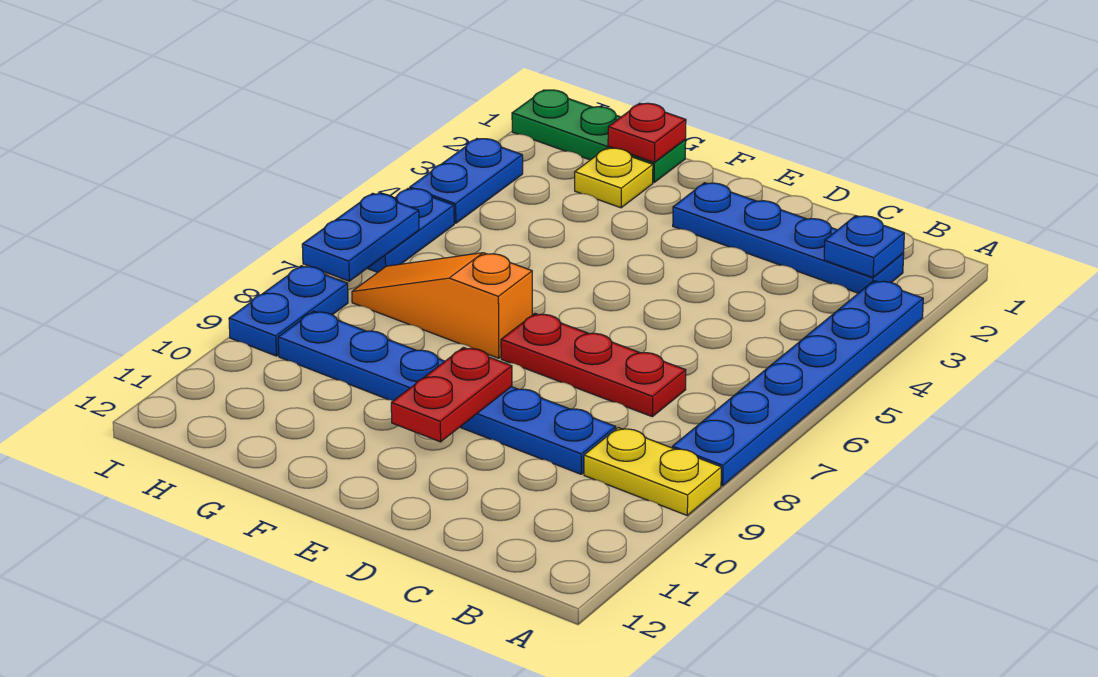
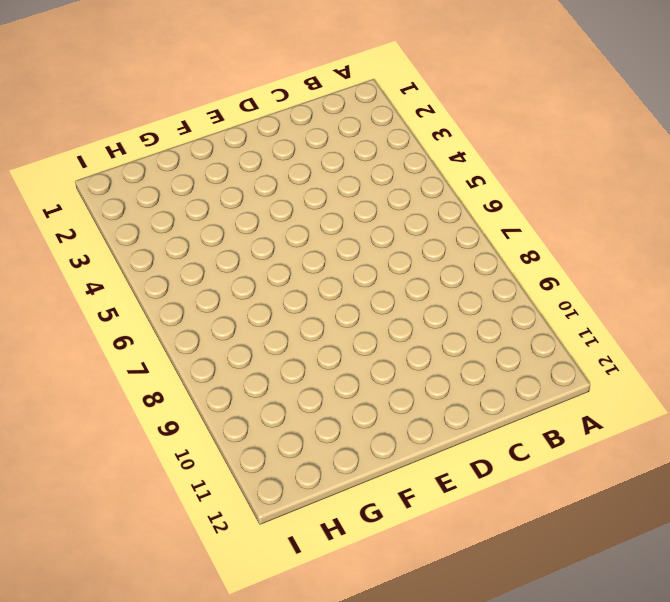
none -> blue 1x6 plate [672,281,923,486]
none -> yellow 1x2 plate [584,428,721,515]
none -> blue 1x4 plate [673,183,904,293]

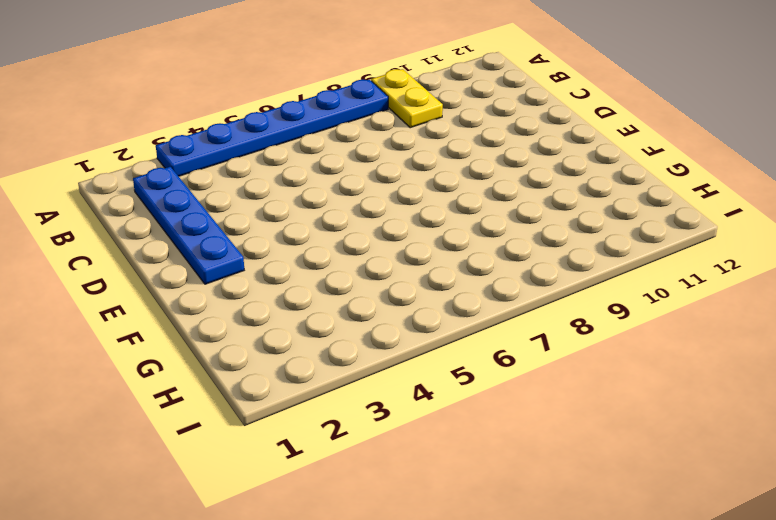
none -> red 1x3 plate [501,314,686,417]
none -> blue 1x6 plate [278,311,616,474]
none -> orange 1x3 slope [352,253,532,358]

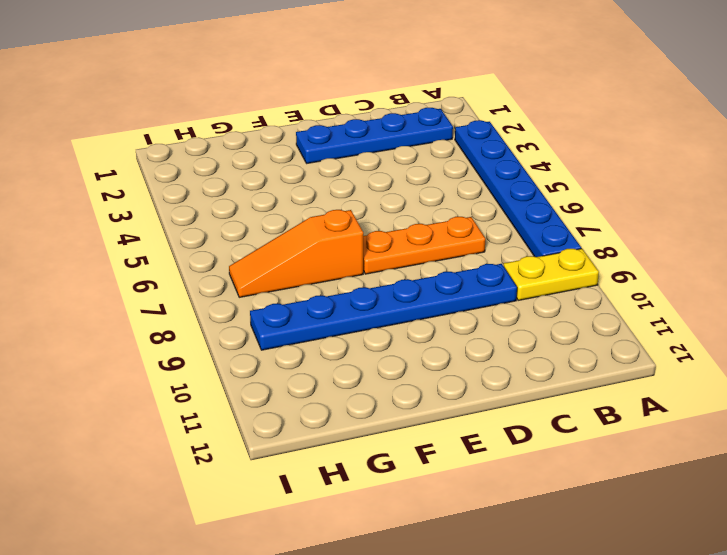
orange 1x3 plate [363,217,485,274] -> red 1x3 plate [501,314,686,417]
none -> green 1x3 plate [512,90,686,183]
none -> yellow 1x1 plate [575,148,653,208]
none -> blue 1x2 plate [410,139,523,223]

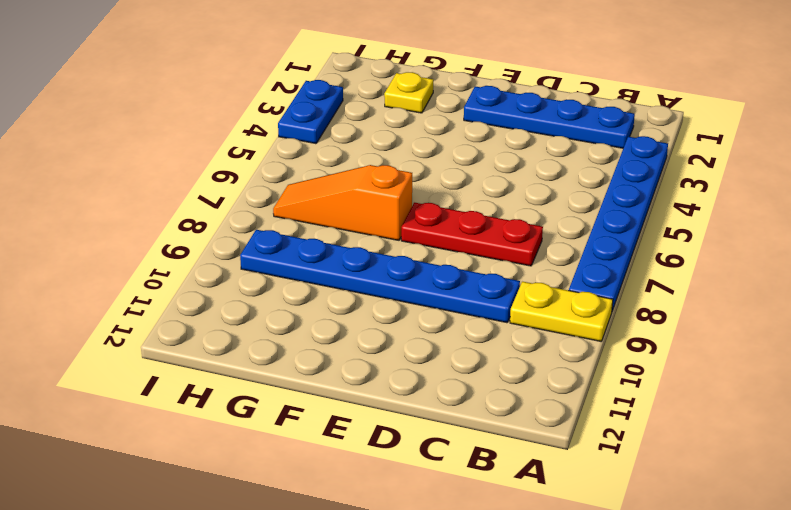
none -> green 1x3 plate [512,90,686,183]
none -> blue 1x2 plate [367,188,454,272]
none -> blue 1x2 plate [229,266,348,356]

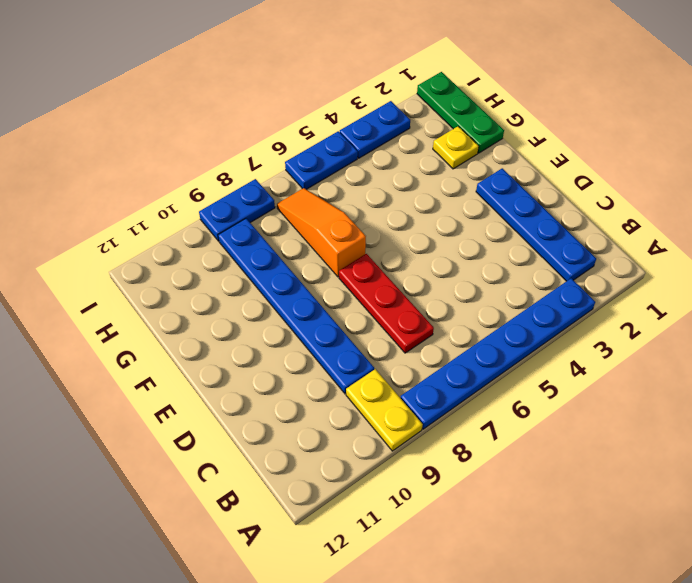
none -> blue 1x1 plate [824,216,904,278]
none -> red 1x2 plate [391,347,512,442]
none -> red 1x1 plate [608,103,686,162]

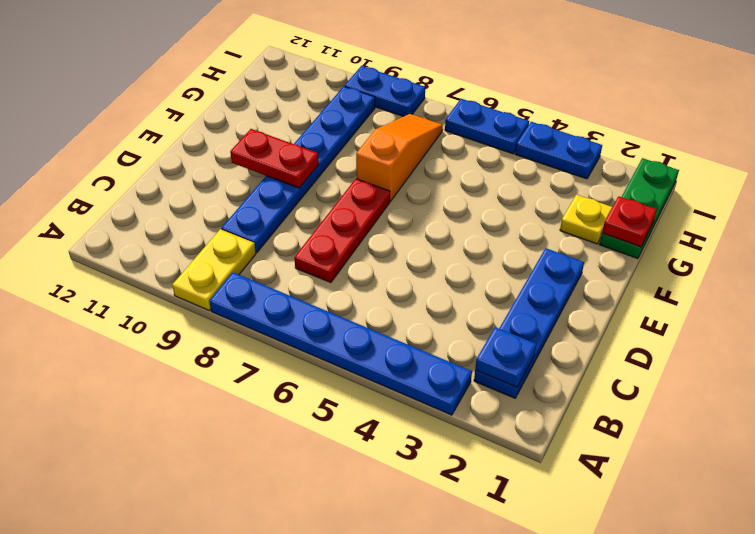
none -> blue 1x2 plate [302,193,419,281]

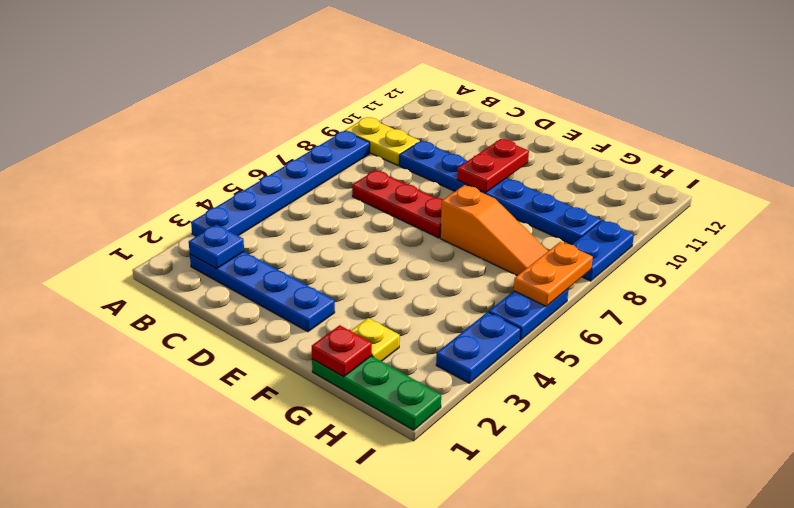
orange 1x2 plate [514,242,593,306] -> blue 1x2 plate [302,193,419,281]

